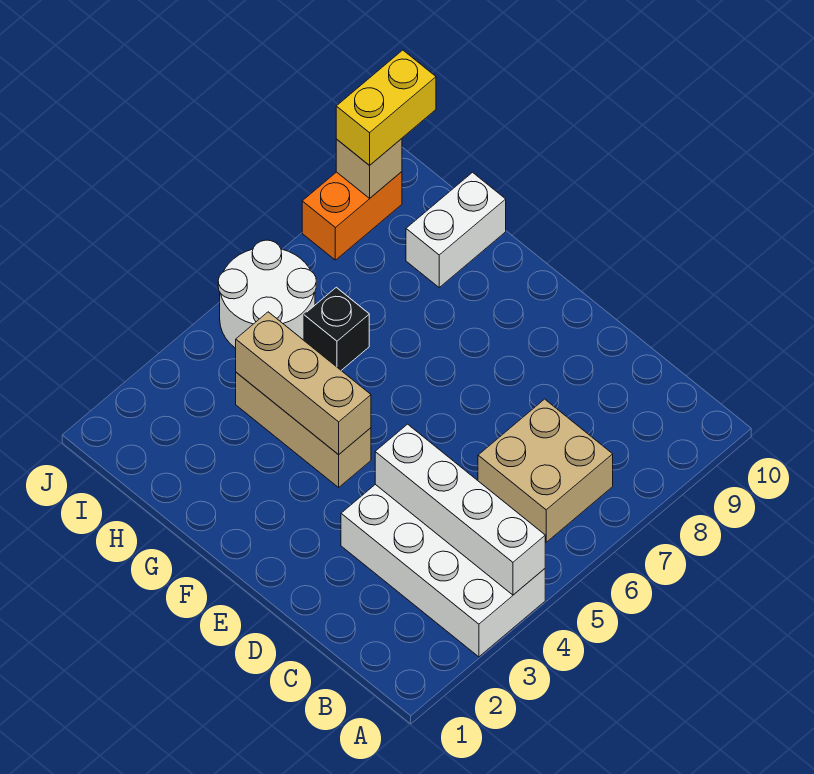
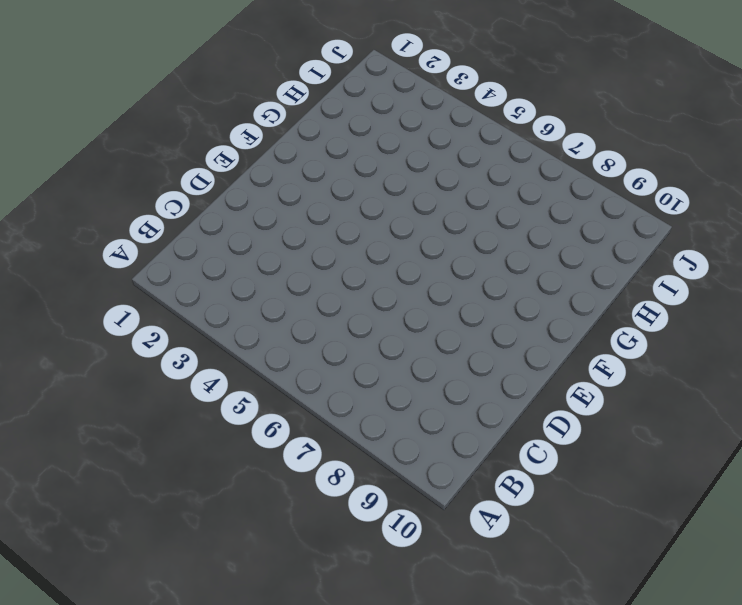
none -> white 2x4 brick [341,484,545,657]
none -> tan 2x2 brick [478,399,613,542]

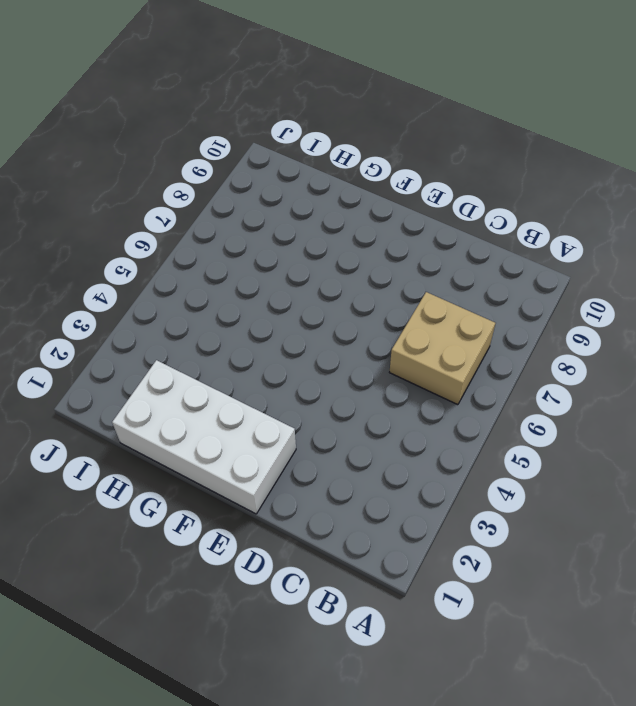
white 2x4 brick [112,360,296,514] -> white 2x4 brick moved to [341,484,545,657]
none -> tan 1x3 brick [236,372,371,487]
none -> black 1x1 brick [304,287,369,370]

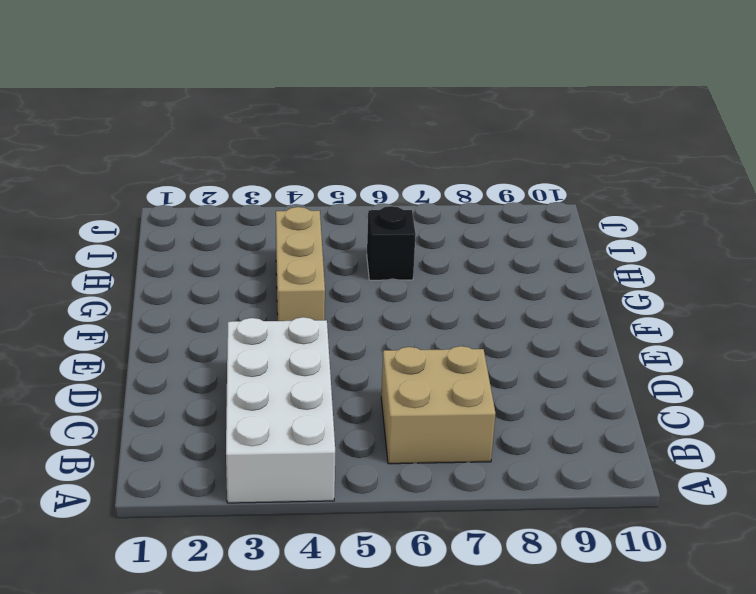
none -> white 1x2 brick [406,172,506,287]
none -> white 2x2 round brick [218,240,316,348]

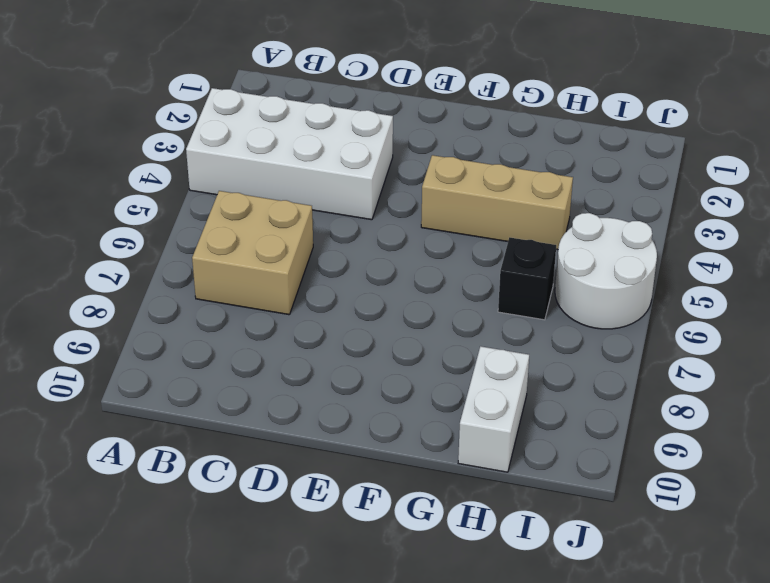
none -> orange 1x2 brick [302,172,402,260]
none -> white 1x4 brick [375,424,545,595]

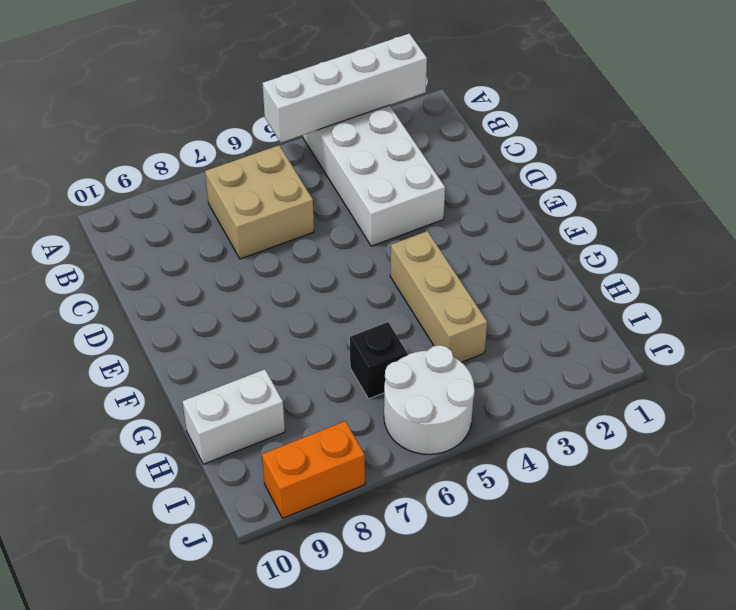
white 1x4 brick [262,33,427,143] -> white 1x4 brick turned to [375,424,545,595]
none -> tan 1x3 brick [236,312,371,455]
none -> tan 1x1 brick [336,139,402,198]

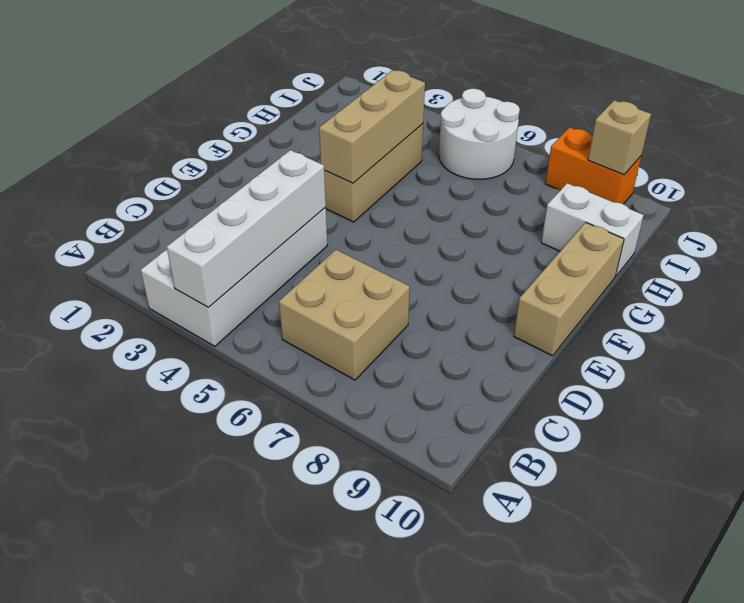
tan 1x3 brick [514,222,624,356] -> none
none -> black 1x1 brick [304,287,369,370]
none -> yellow 1x2 brick [336,50,436,166]

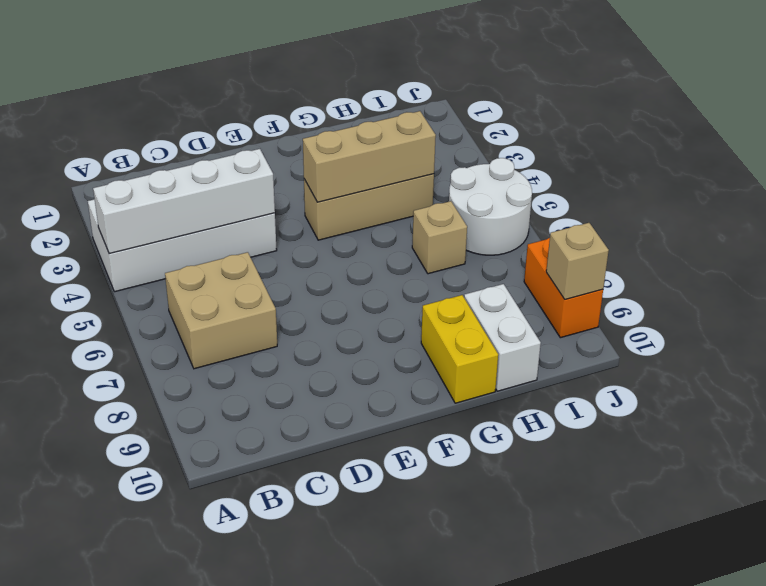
yellow 1x2 brick [421,295,498,403] -> yellow 1x2 brick moved to [336,50,436,166]
tan 1x1 brick [412,201,467,274] -> black 1x1 brick [304,287,369,370]

